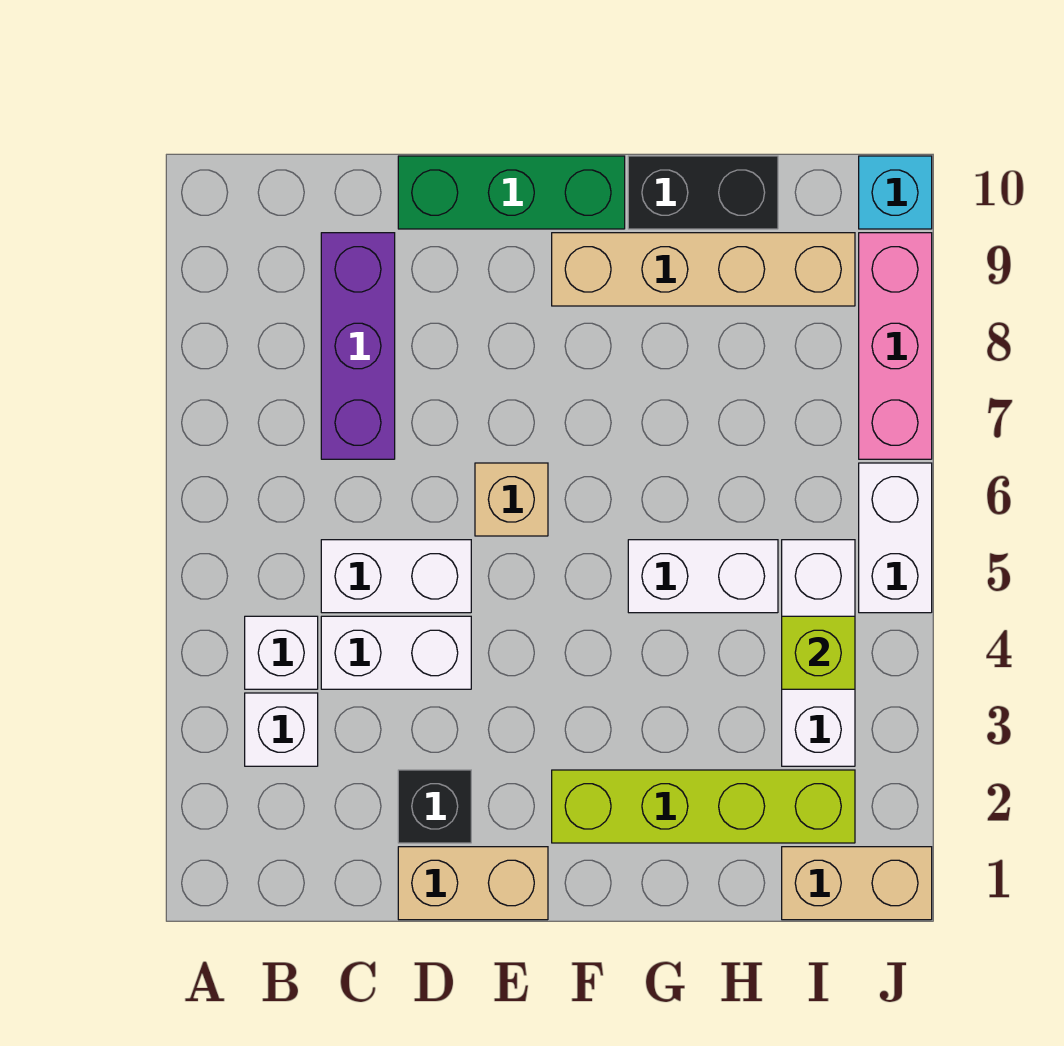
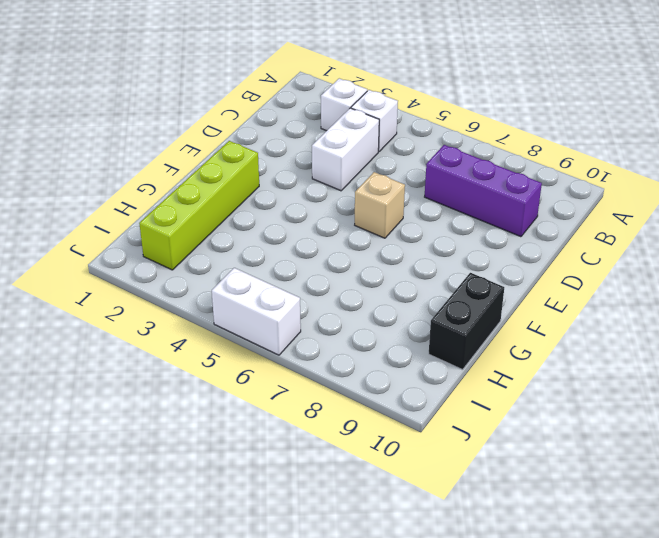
none -> white 1x2 brick [321,540,471,613]
none -> tan 1x2 brick [398,847,548,920]
none -> black 1x1 brick [398,770,471,843]

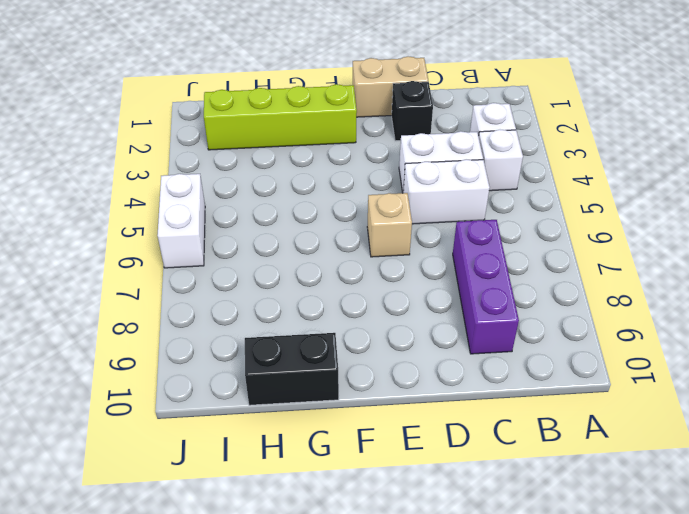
none -> green 1x3 brick [398,156,625,229]
none -> tan 1x4 brick [552,233,855,306]
none -> white 1x2 brick [628,540,778,613]

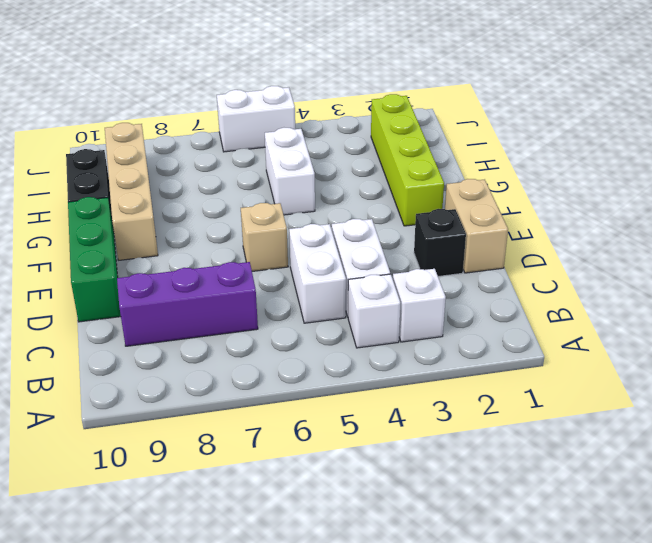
none -> tan 1x2 brick [782,847,932,920]
none -> white 1x3 brick [782,540,855,766]
none -> pink 1x3 brick [859,233,932,459]

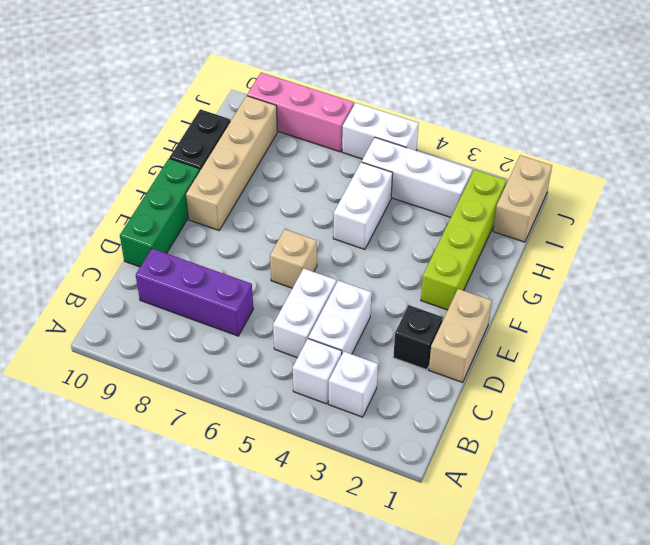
none -> cyan 1x1 brick [859,156,932,229]
none -> lime 1x1 brick [782,616,855,689]

